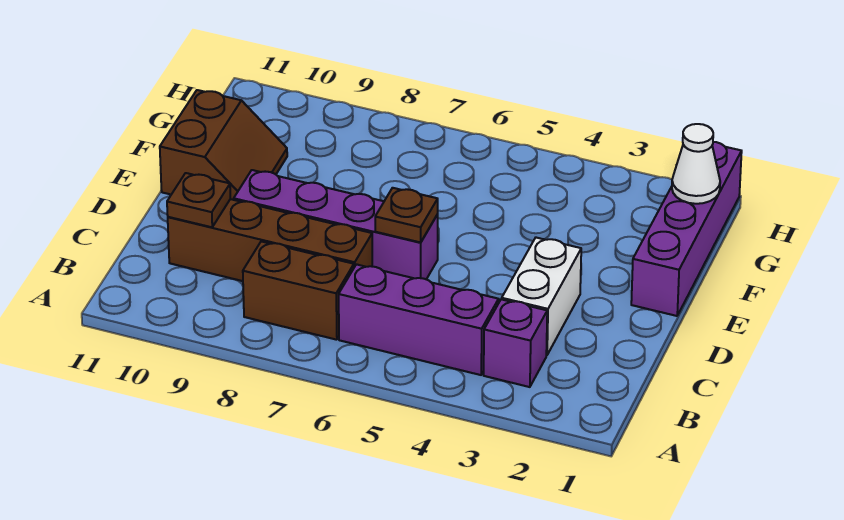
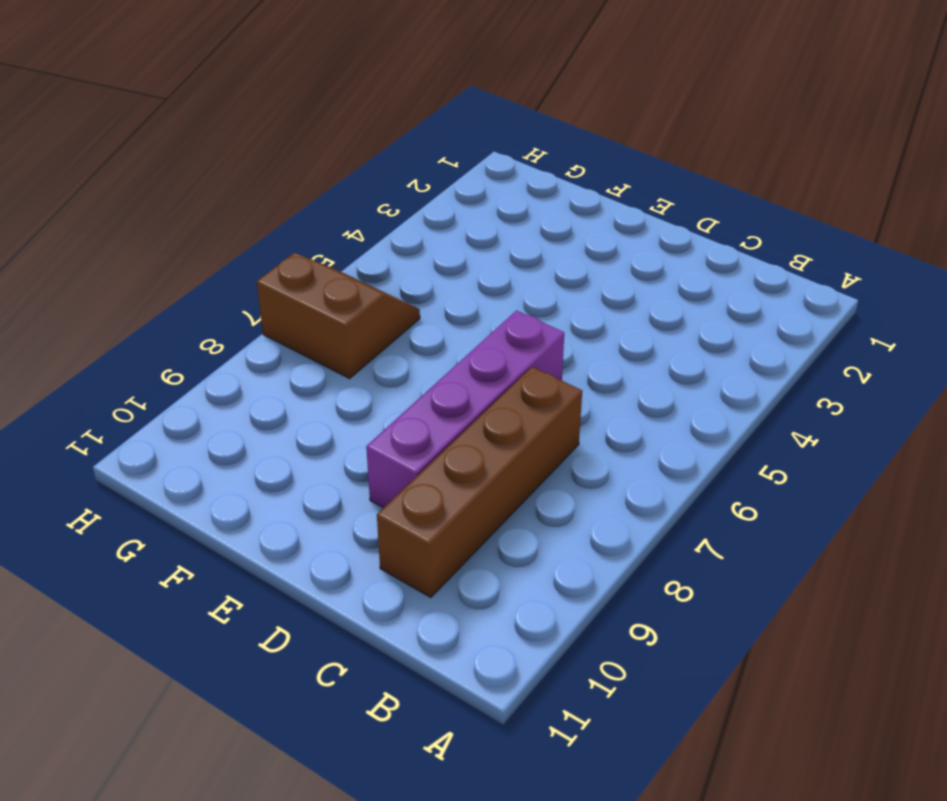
brown 2x2 slope [257,253,420,379] -> brown 2x2 slope moved to [160,90,287,200]
none -> purple 1x1 brick [484,299,547,387]
none -> purple 1x3 brick [339,264,499,375]

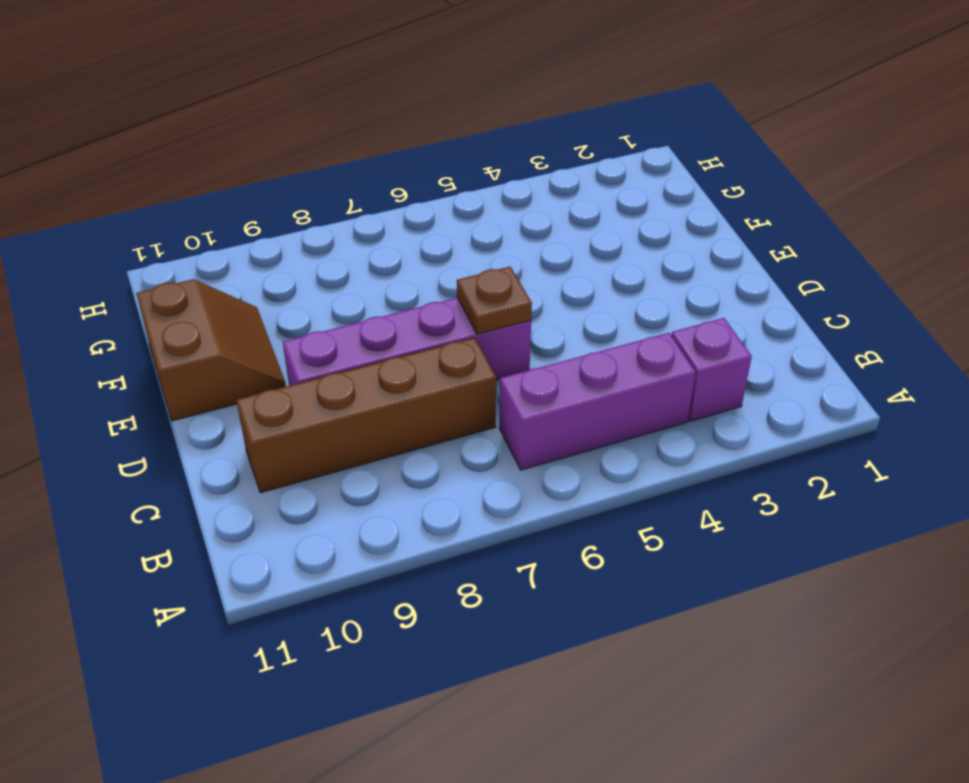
none -> brown 1x2 brick [243,241,354,340]
none -> white 1x2 brick [502,238,581,355]

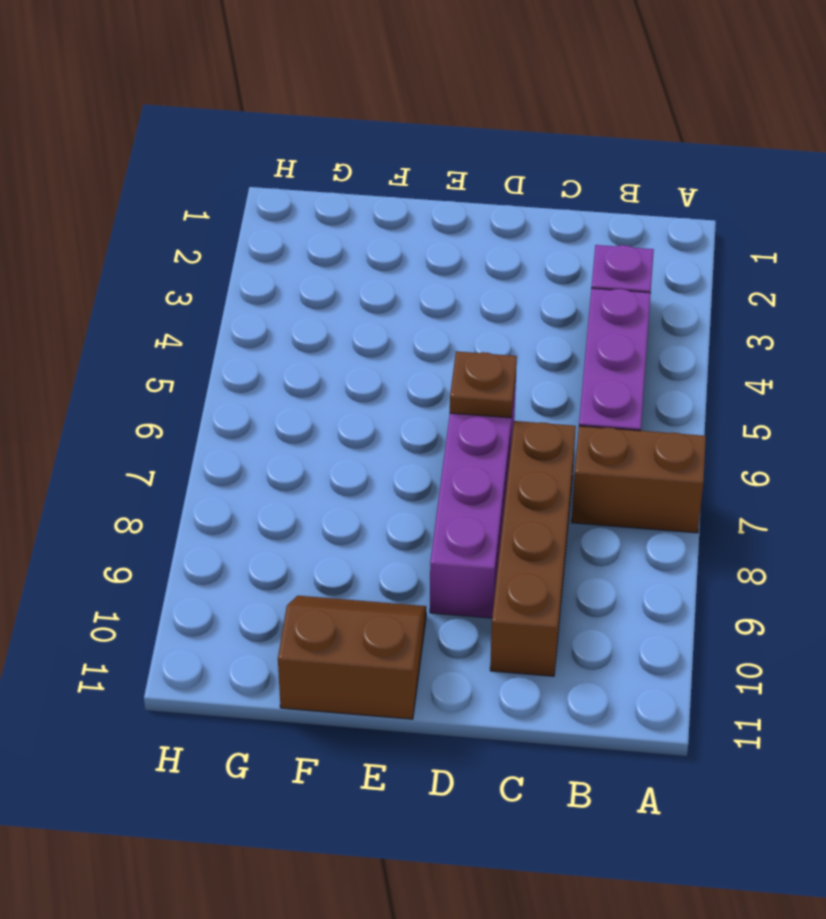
brown 1x2 brick [571,426,706,533] -> brown 1x2 brick turned to [243,241,354,340]
none -> white 1x2 brick [502,238,581,355]
none -> purple 1x4 brick [631,142,742,316]

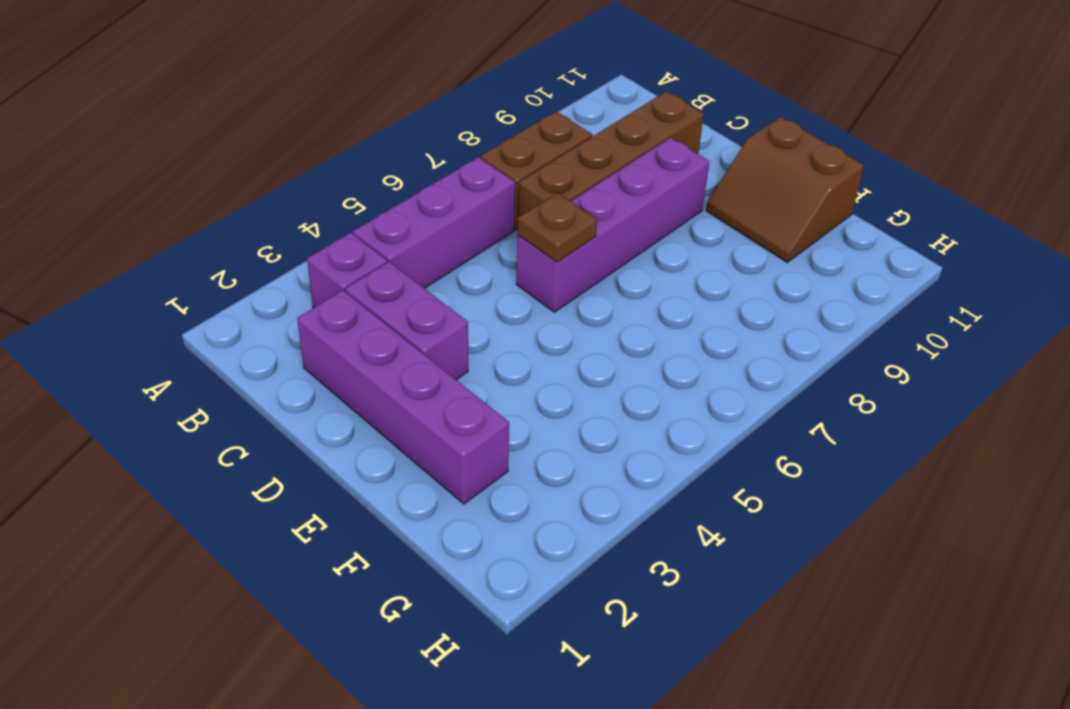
purple 1x4 brick [297,290,509,504] -> purple 1x4 brick moved to [631,142,742,316]
purple 1x2 brick [345,262,468,380] -> white 1x2 brick [502,238,581,355]
none -> brown 1x1 plate [167,173,230,227]
none -> white 1x1 cone [672,124,720,204]

